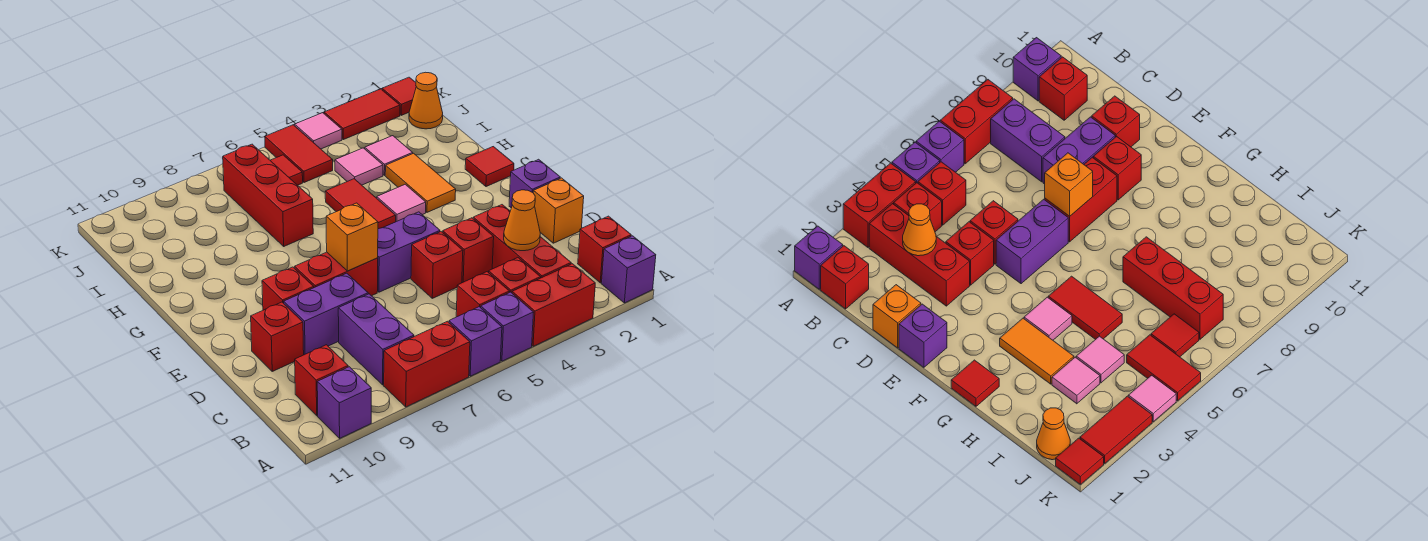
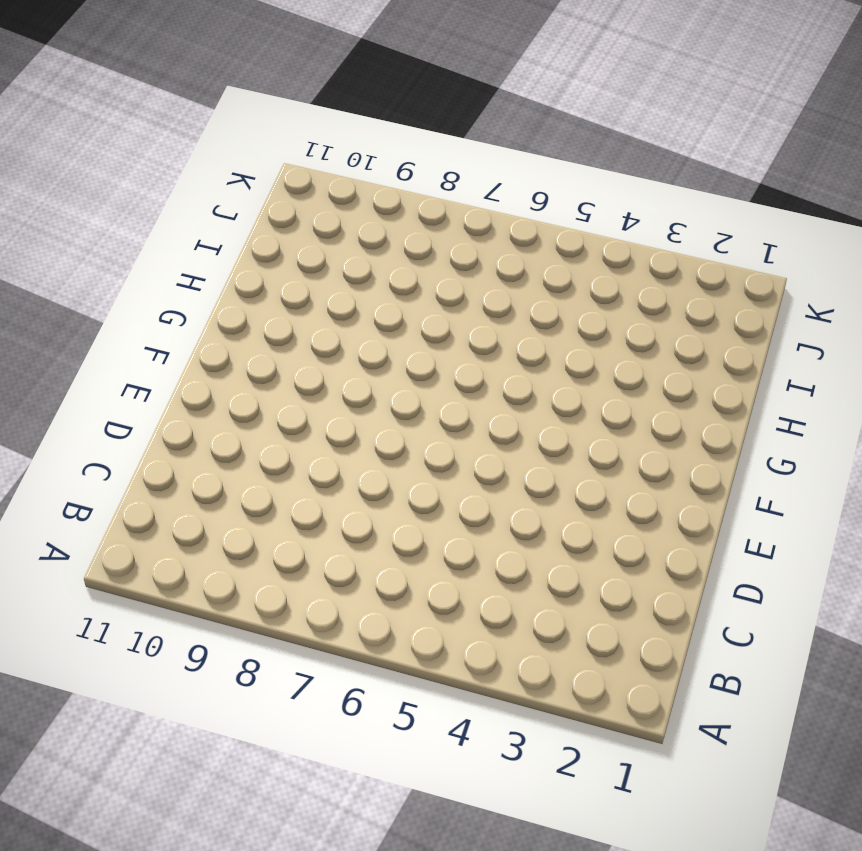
none -> purple 1x1 brick [601,236,656,303]
none -> red 1x2 brick [512,264,595,346]
none -> purple 1x1 brick [481,292,534,361]
none -> purple 1x1 brick [449,307,502,376]

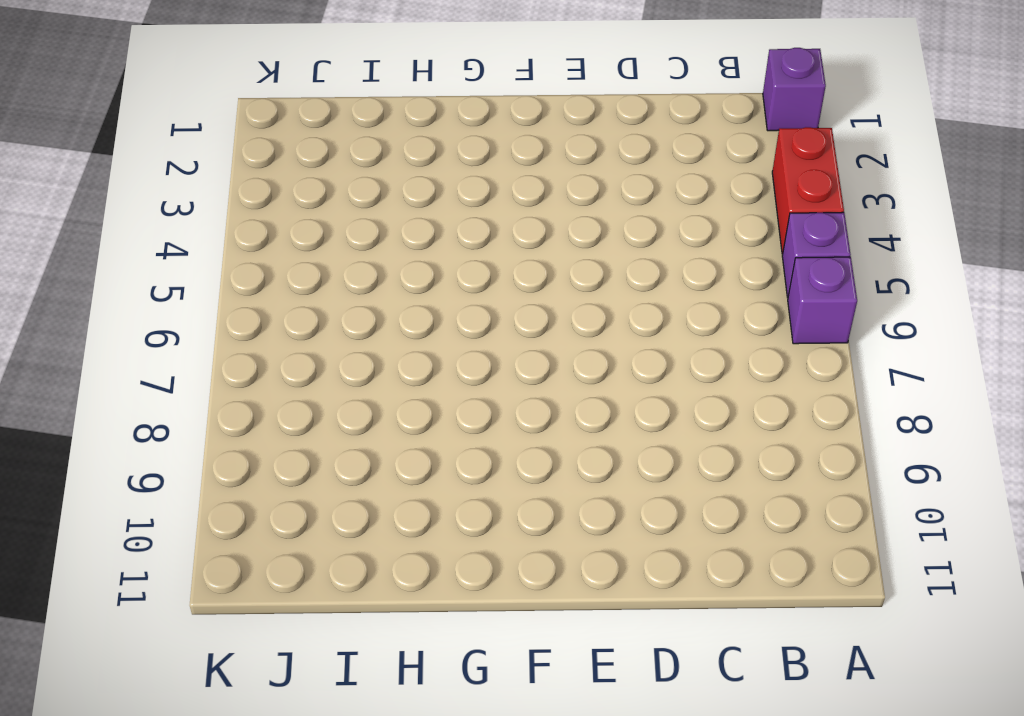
none -> red 1x2 brick [384,321,470,407]
none -> purple 1x1 brick [317,367,371,438]
none -> red 1x1 brick [578,216,631,283]
none -> red 1x3 brick [473,205,571,278]

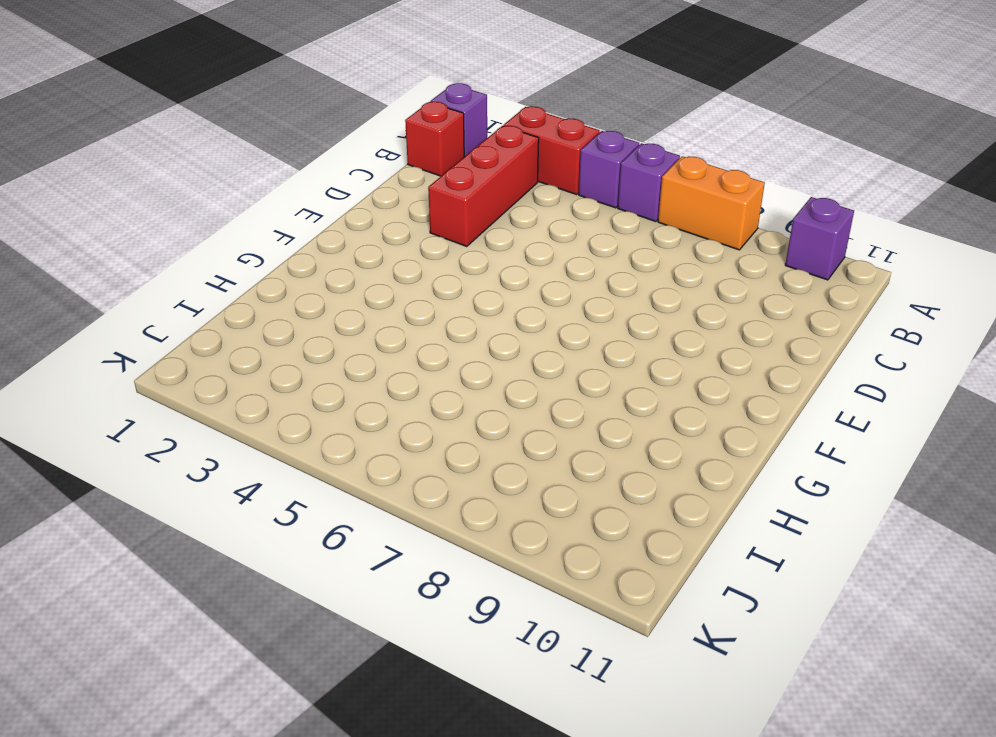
orange 1x2 brick [658,156,765,250] -> red 1x2 brick [384,321,470,407]
none -> red 1x1 brick [489,258,541,293]
none -> red 1x1 brick [456,272,510,317]
none -> purple 1x2 brick [338,294,414,385]
none -> red 1x1 brick [295,345,348,416]

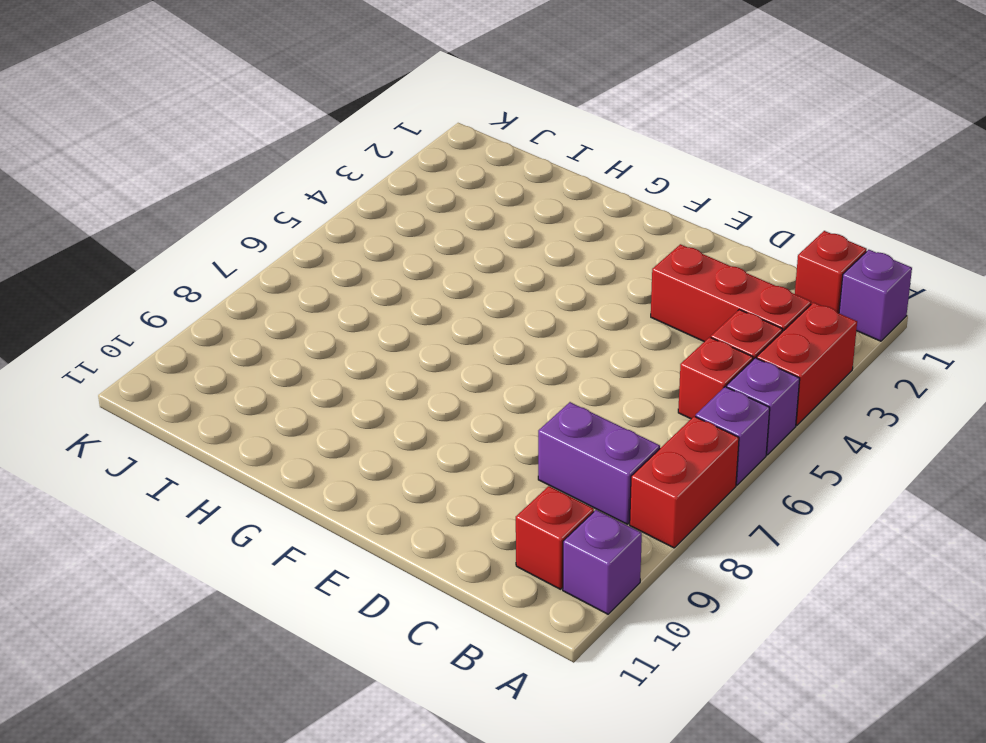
none -> orange 1x1 brick [533,178,584,243]
none -> red 1x1 brick [443,218,494,283]
none -> red 1x1 brick [411,232,463,298]
none -> purple 1x2 brick [284,273,368,355]

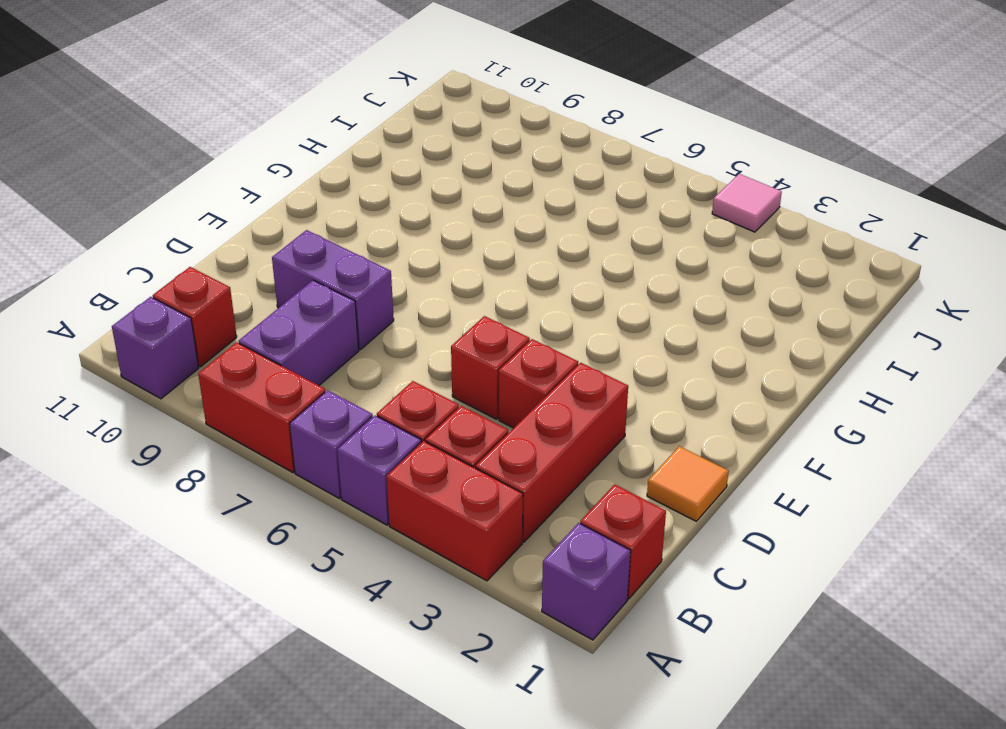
orange 1x1 tile [647,446,729,521] -> orange 1x1 brick [533,178,584,243]
none -> red 1x1 brick [251,302,304,371]
none -> purple 1x1 brick [509,159,560,208]
none -> purple 1x2 brick [378,212,440,292]
none -> red 1x2 brick [295,252,378,296]

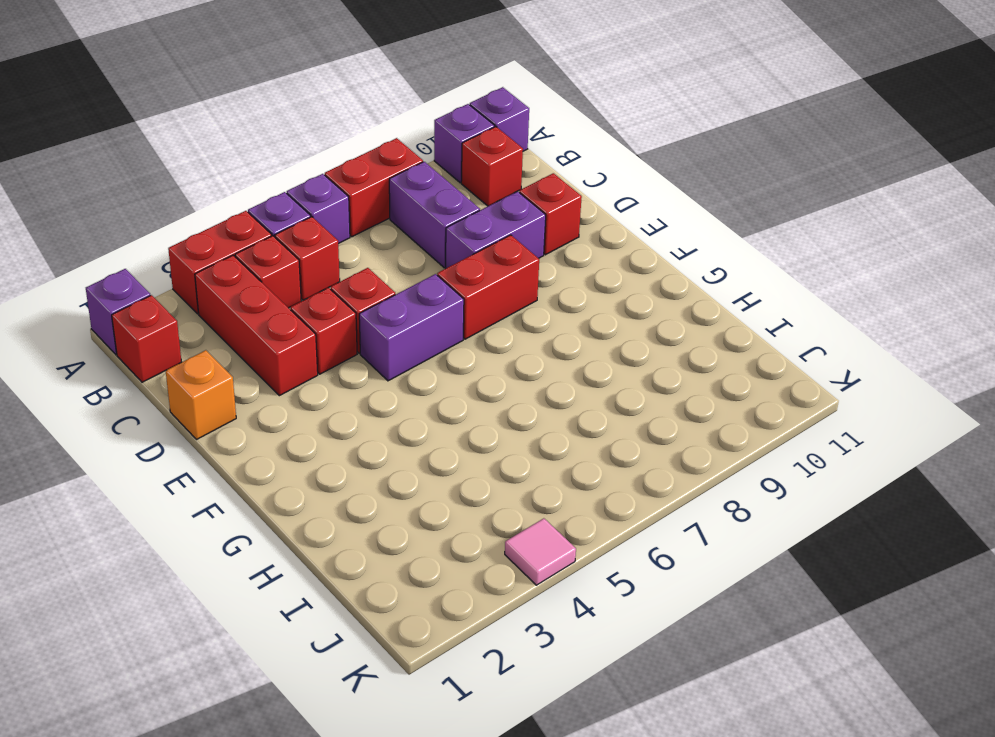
purple 1x1 brick [470,87,529,151] -> purple 1x1 brick moved to [509,159,560,208]
none -> red 1x1 brick [262,267,314,310]
none -> red 1x1 tile [465,147,514,187]
none -> orange 1x2 tile [385,153,456,212]
none -> pink 1x1 tile [377,184,426,222]

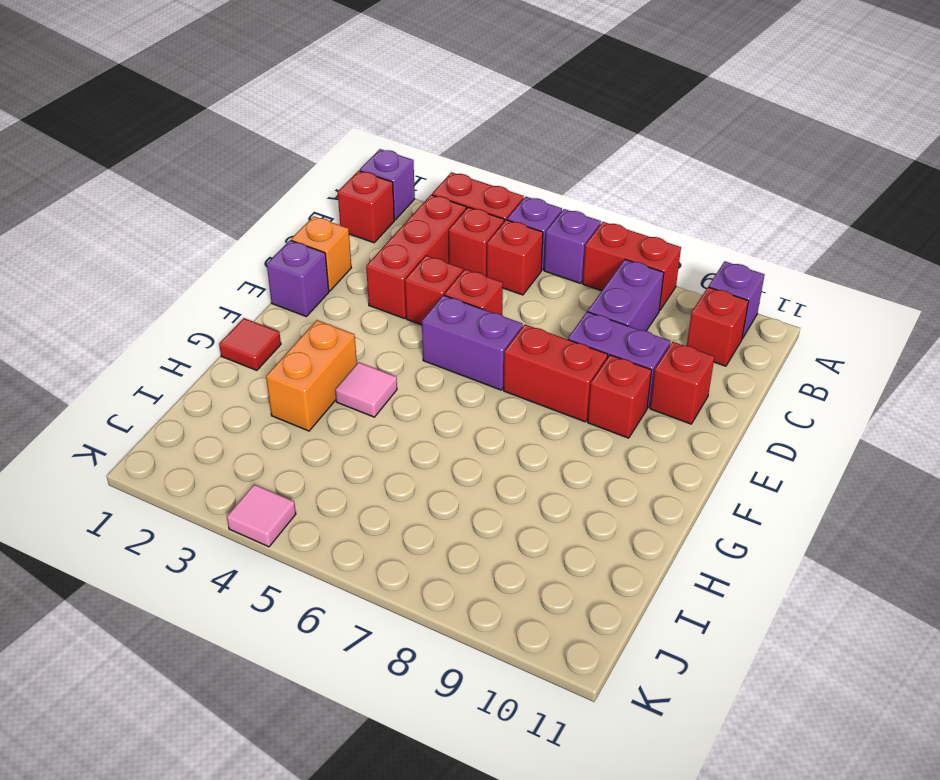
orange 1x2 brick [266,320,357,431] -> orange 1x2 tile [385,153,456,212]
none -> red 1x2 tile [325,179,396,229]
none -> red 1x3 brick [223,144,313,246]
none -> pink 1x1 tile [365,136,413,175]
none -> pink 1x1 tile [335,148,383,185]

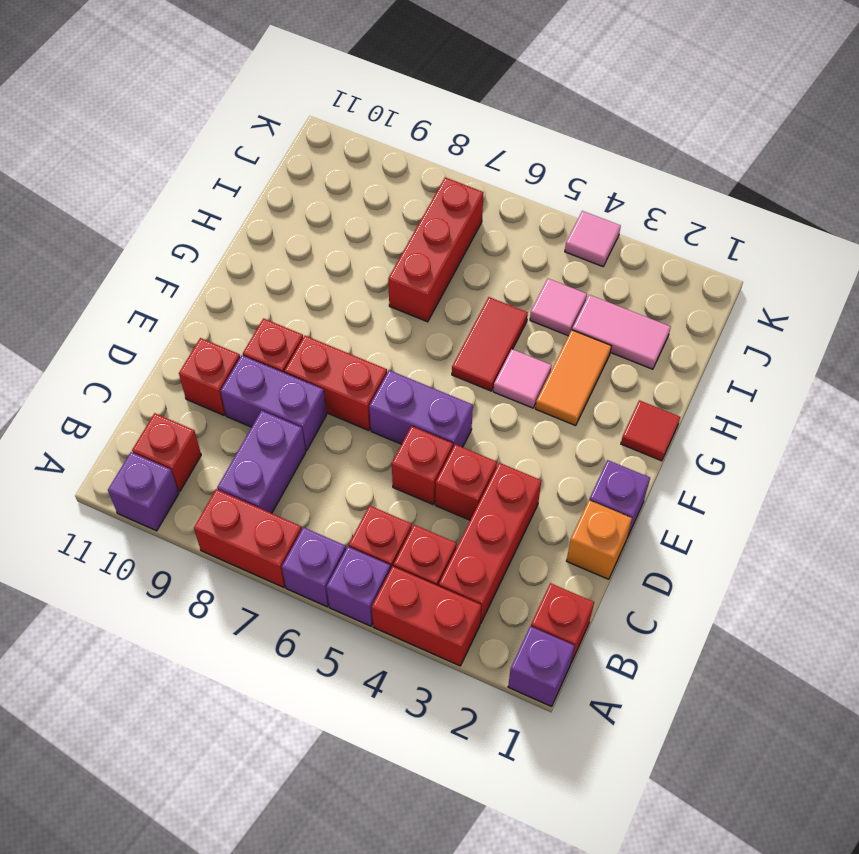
pink 1x2 tile [572,295,671,369] -> pink 1x1 tile [365,136,413,175]
none -> orange 1x1 cone [409,72,443,129]
none -> red 1x2 tile [265,125,333,183]
none -> red 1x1 tile [270,155,303,185]
none -> red 1x1 tile [382,77,416,115]

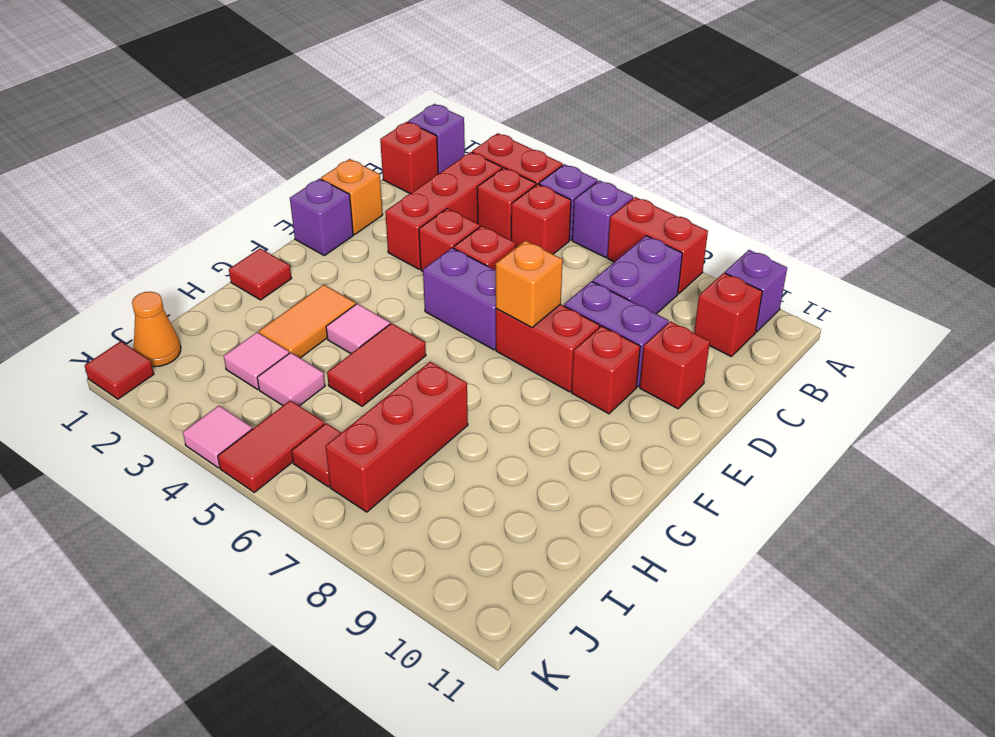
none -> red 1x2 tile [324,89,400,140]
none -> orange 1x1 cone [504,190,540,251]

